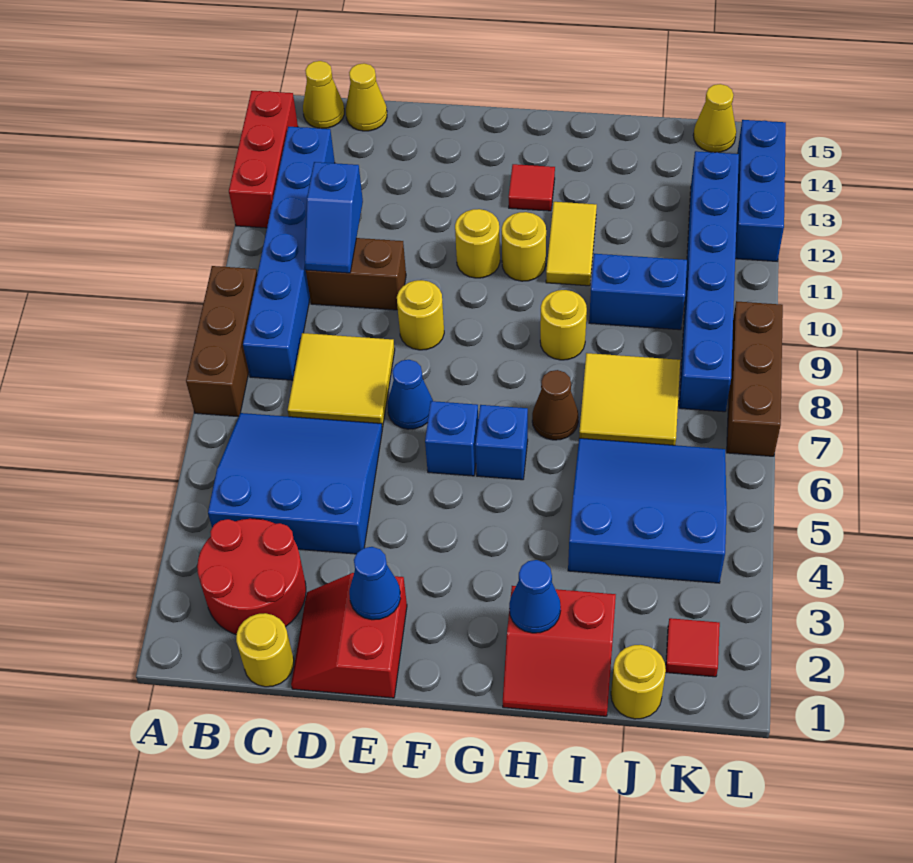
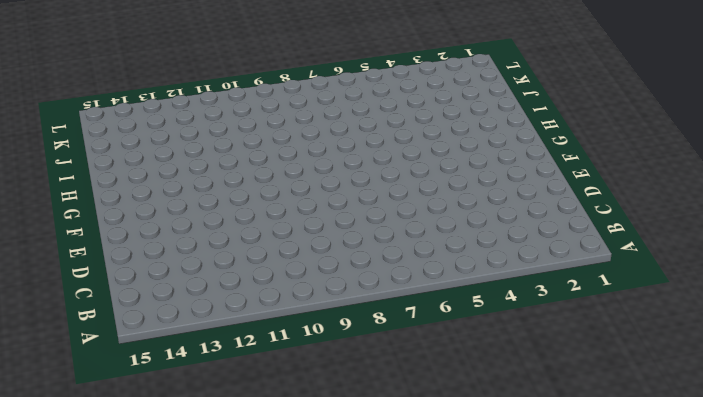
none -> brown 1x3 brick [186,266,257,417]
none -> red 1x3 brick [229,91,298,228]
none -> red 2x2 round brick [197,519,306,634]
none -> blue 3x3 slope [208,413,382,554]

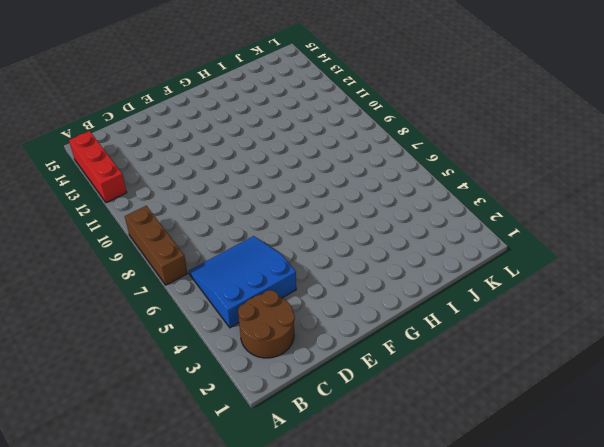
brown 2x2 round brick [238,290,295,358] -> red 2x2 round brick [197,519,306,634]
none -> blue 1x6 brick [243,127,335,380]
none -> yellow 1x1 cone [303,61,344,129]
none -> yellow 1x1 round brick [236,613,294,687]
none -> yellow 2x2 tile [288,333,395,427]

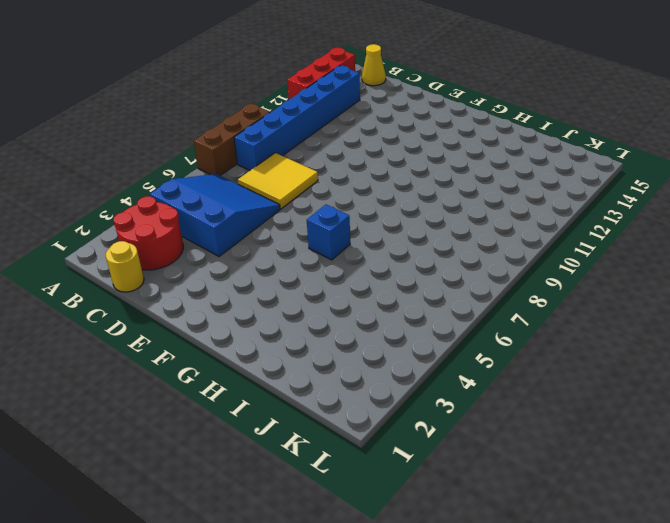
none -> brown 1x2 brick [306,238,406,310]
none -> yellow 1x1 cone [346,63,387,131]
none -> red 2x2 slope [291,573,407,698]
none -> blue 1x1 cone [387,360,433,429]

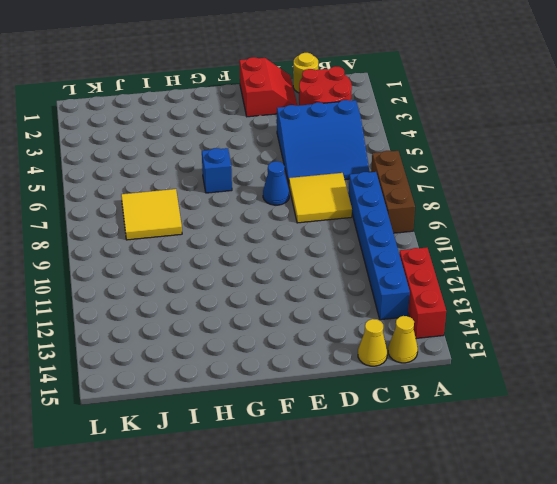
none -> brown 1x2 brick [306,238,406,310]
none -> yellow 1x1 round brick [397,280,444,350]
none -> blue 1x1 brick [425,401,478,476]
none -> yellow 1x1 round brick [455,209,500,278]

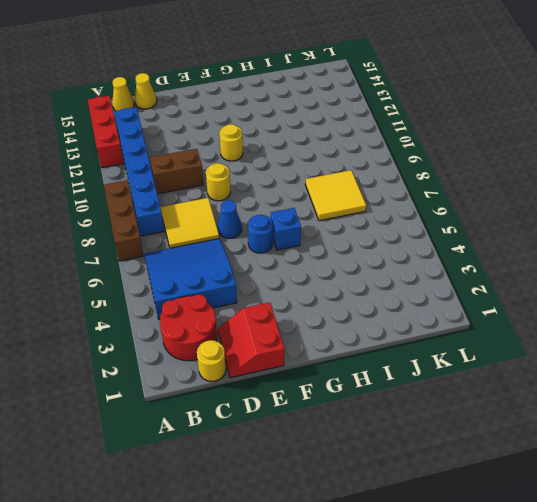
blue 1x1 round brick [248,215,273,253] -> blue 1x1 brick [425,401,478,476]
none -> yellow 1x1 round brick [502,212,546,281]
none -> red 1x1 tile [509,164,555,211]
none -> red 2x2 slope [503,586,616,716]
none -> brown 1x1 cone [532,370,579,440]

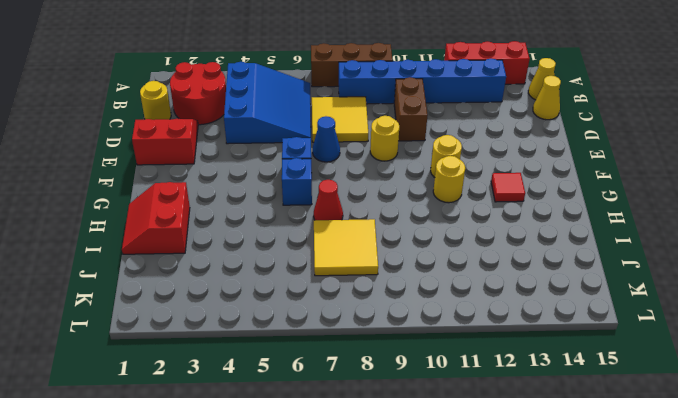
red 1x1 cone [314,180,343,220] -> brown 1x1 cone [532,370,579,440]
none -> yellow 1x1 round brick [540,290,587,360]
none -> yellow 1x2 tile [546,202,597,286]
none -> blue 3x3 slope [568,438,727,583]
none -> blue 1x2 brick [589,254,687,330]

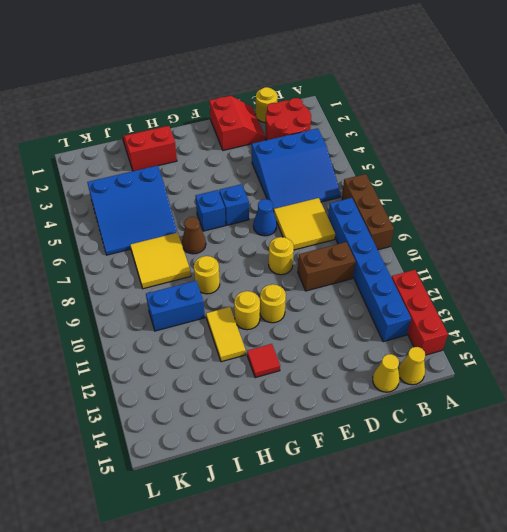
none -> yellow 1x1 round brick [611,645,666,719]
none -> red 1x1 tile [666,618,720,677]
none -> blue 1x6 brick [679,151,739,412]
none -> yellow 1x1 cone [693,84,736,152]

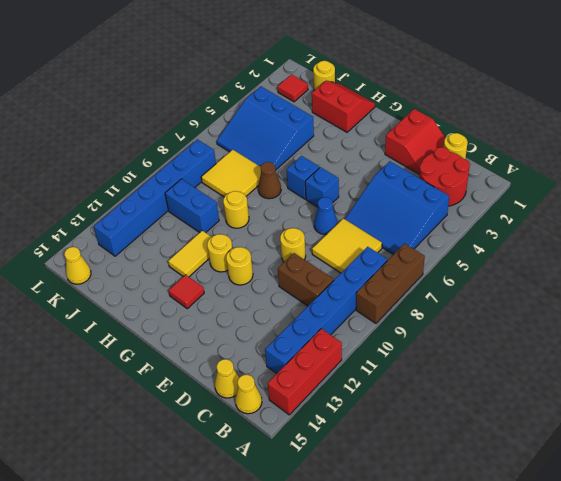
none -> brown 1x3 brick [727,301,783,456]
none -> blue 1x3 brick [735,120,786,261]
none -> blue 1x2 slope [305,162,363,273]
none -> blue 1x1 cone [349,547,401,620]

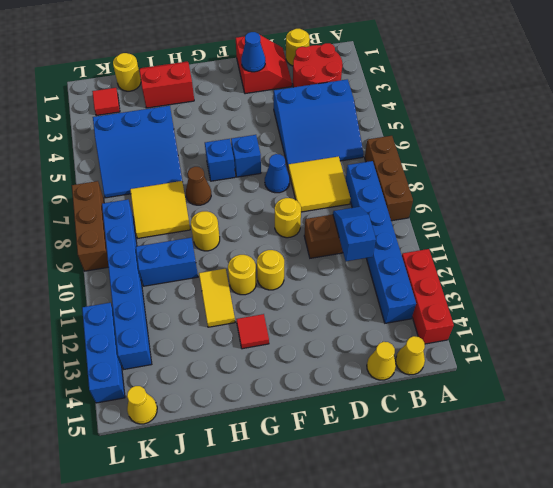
none -> blue 1x1 cone [509,560,561,633]

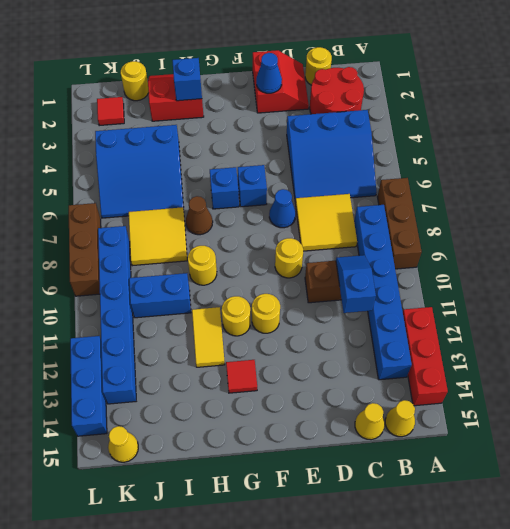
blue 1x1 brick [172,58,202,101] -> blue 1x1 cone [509,560,561,633]

